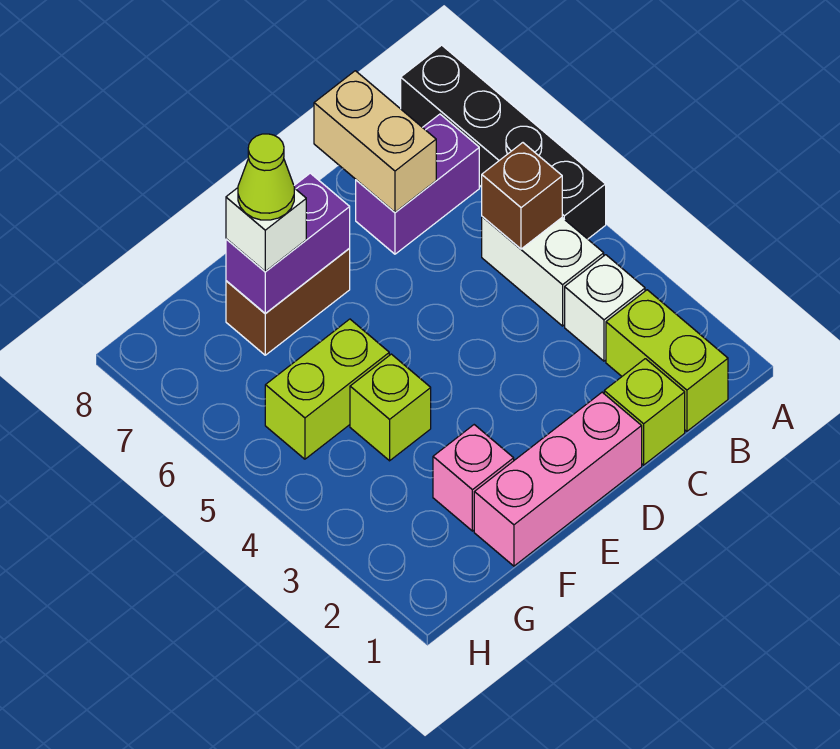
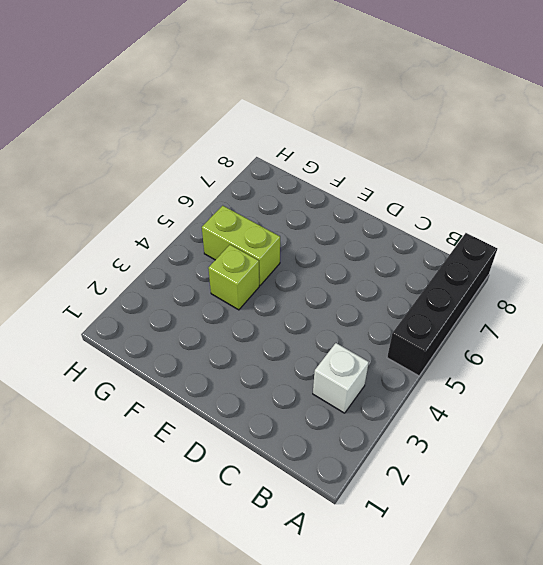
none -> lime 1x2 brick [606,290,728,431]
none -> white 1x2 brick [482,217,604,326]
none -> purple 1x2 brick [356,114,479,254]

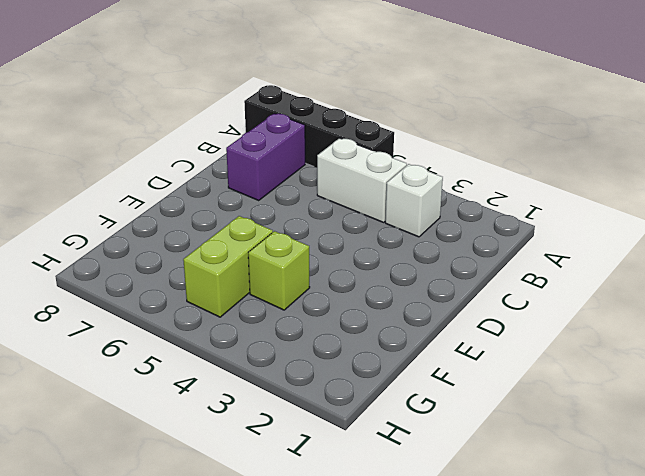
none -> lime 1x2 brick [606,290,728,431]
none -> lime 1x1 brick [604,359,685,465]
none -> pink 1x3 brick [474,392,642,566]

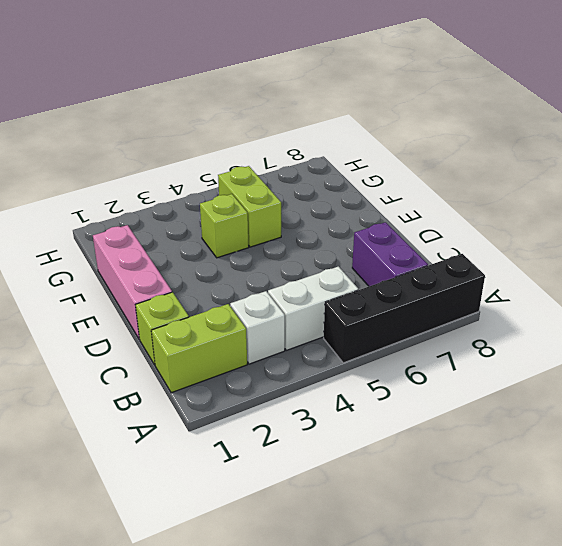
none -> brown 1x2 brick [226,249,350,355]
none -> pink 1x1 brick [433,425,514,531]
none -> brown 1x1 brick [482,143,562,249]

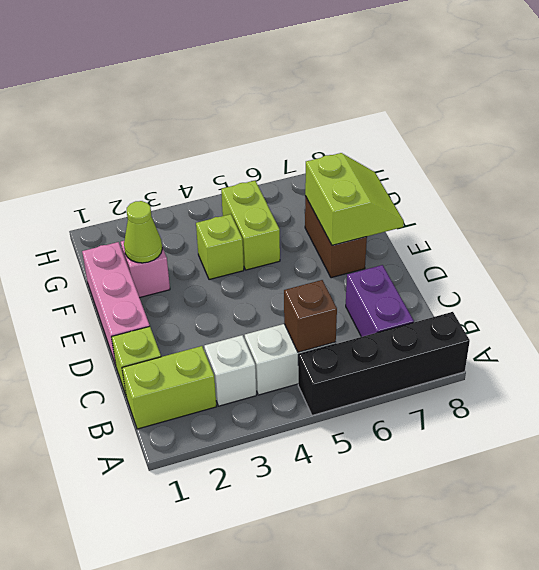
lime 2x2 slope [305,153,404,245] -> purple 1x2 brick [226,173,350,314]
lime 1x1 cone [124,201,162,263] -> lime 1x1 cone moved to [238,134,294,220]
none -> tan 1x2 brick [314,71,436,212]
none -> white 1x1 brick [226,188,306,271]

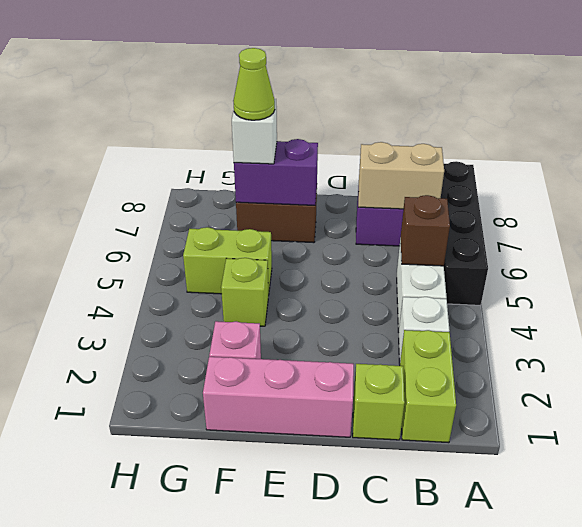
tan 1x2 brick [358,142,444,209] -> tan 1x2 brick turned to [314,71,436,212]

